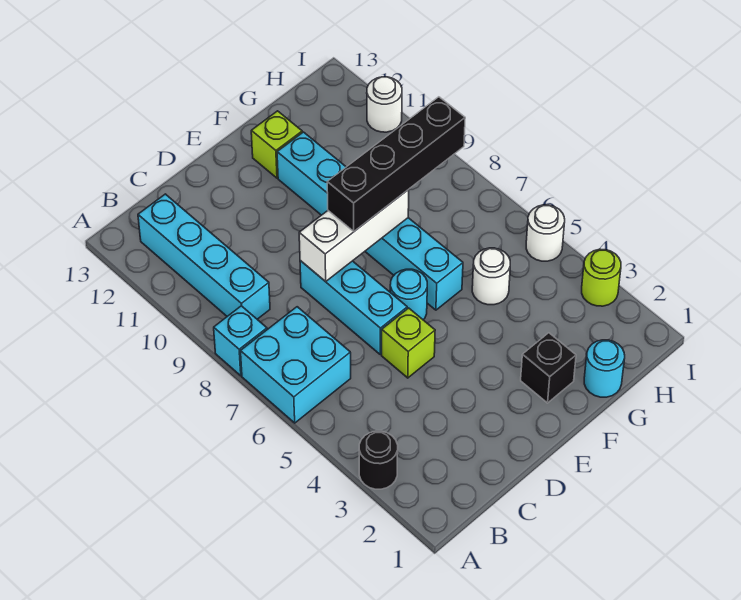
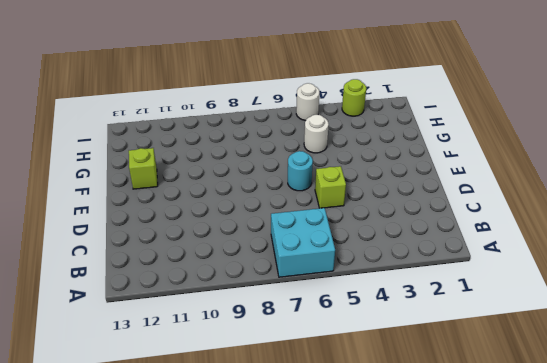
none -> black 1x1 round brick [359,431,398,489]
none -> cyan 1x1 brick [214,306,267,376]
none -> cyan 1x4 brick [138,194,270,319]

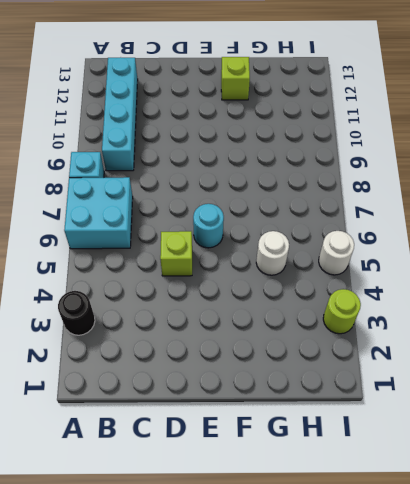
none -> cyan 1x3 brick [300,261,407,355]
none -> black 1x1 brick [521,333,576,403]
none -> cyan 1x6 brick [277,132,463,310]

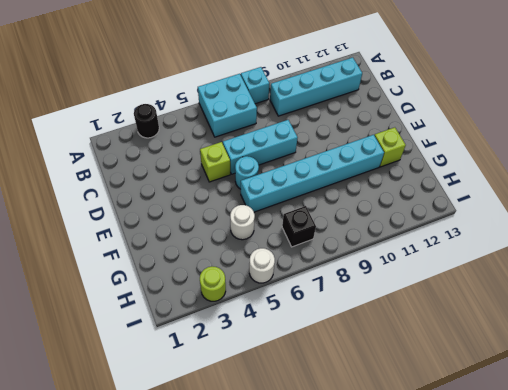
black 1x1 brick [282,206,316,247] -> black 1x1 brick moved to [521,333,576,403]
none -> cyan 1x1 round brick [584,340,625,397]
none -> white 1x1 round brick [367,77,402,132]
none -> white 1x3 brick [299,190,409,282]

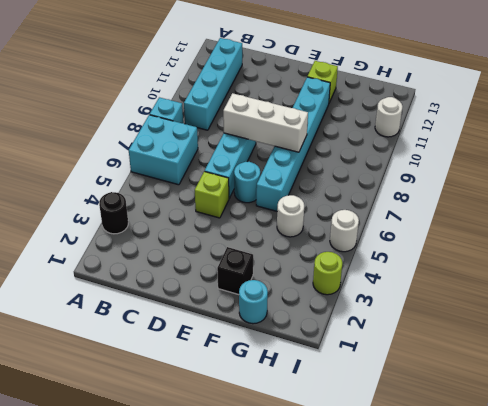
none -> black 1x4 brick [327,97,465,231]

